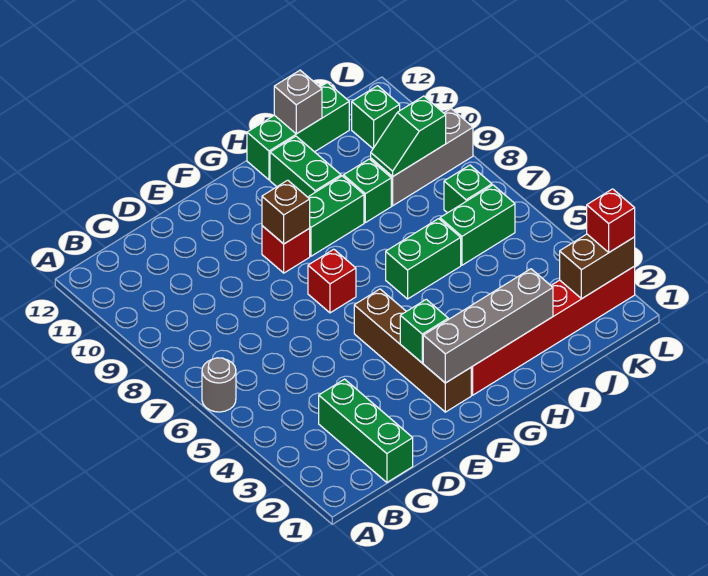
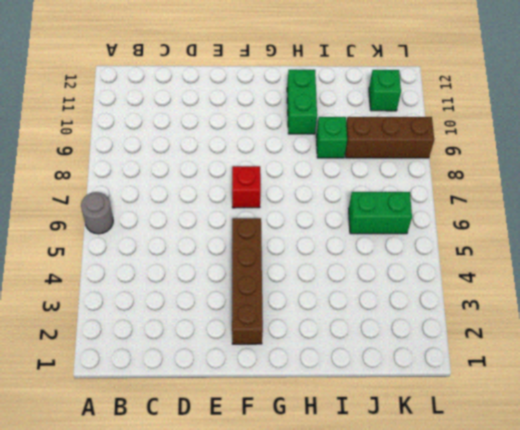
brown 1x3 brick [345,117,434,158] -> grey 1x3 brick [371,109,473,206]
none -> green 1x3 brick [319,379,413,482]
none -> red 1x1 brick [262,226,310,273]
none -> red 1x6 brick [471,266,635,395]

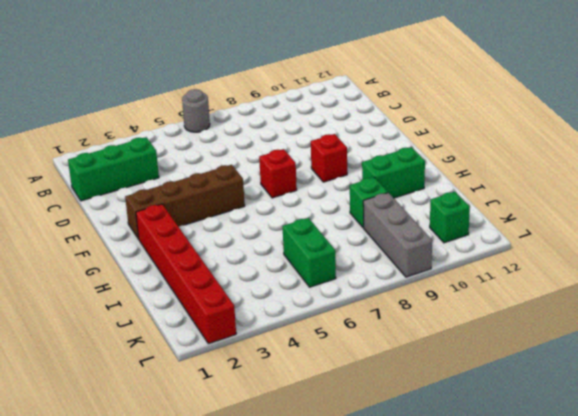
none -> green 1x2 brick [308,176,364,256]
none -> green 1x2 brick [386,219,461,299]
none -> green 1x3 brick [247,83,349,180]

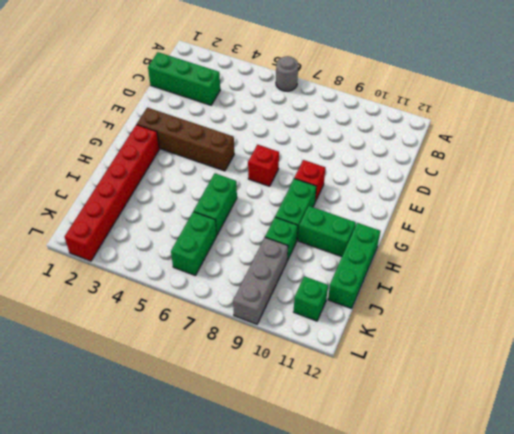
none -> green 1x1 brick [444,165,492,213]
none -> grey 1x4 brick [423,269,553,383]
none -> green 1x1 brick [400,299,448,363]

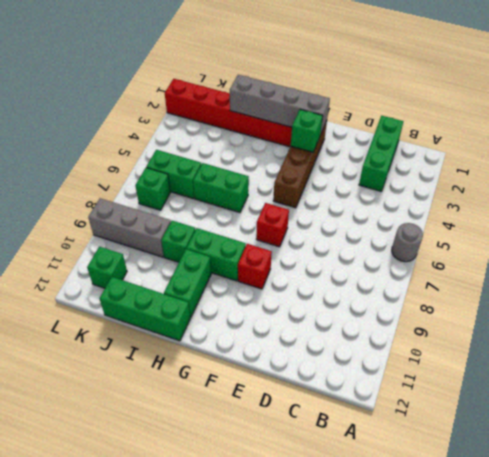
none -> brown 1x1 brick [262,180,310,244]
none -> grey 1x1 brick [274,70,322,134]
none -> green 1x2 slope [371,96,446,177]

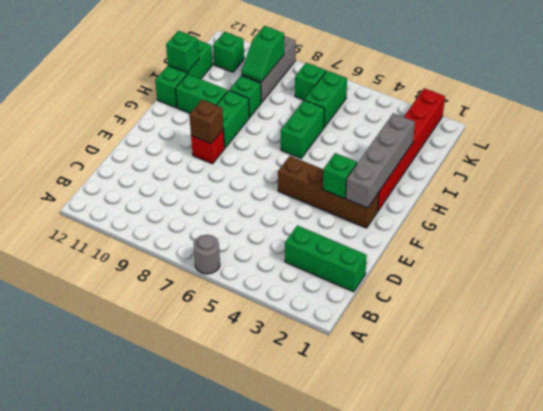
green 1x1 brick [166,31,199,72] -> grey 1x1 brick [274,70,322,134]
none -> red 1x1 brick [308,249,356,313]
none -> brown 1x2 brick [560,234,635,299]
none -> red 1x1 brick [587,189,635,252]

